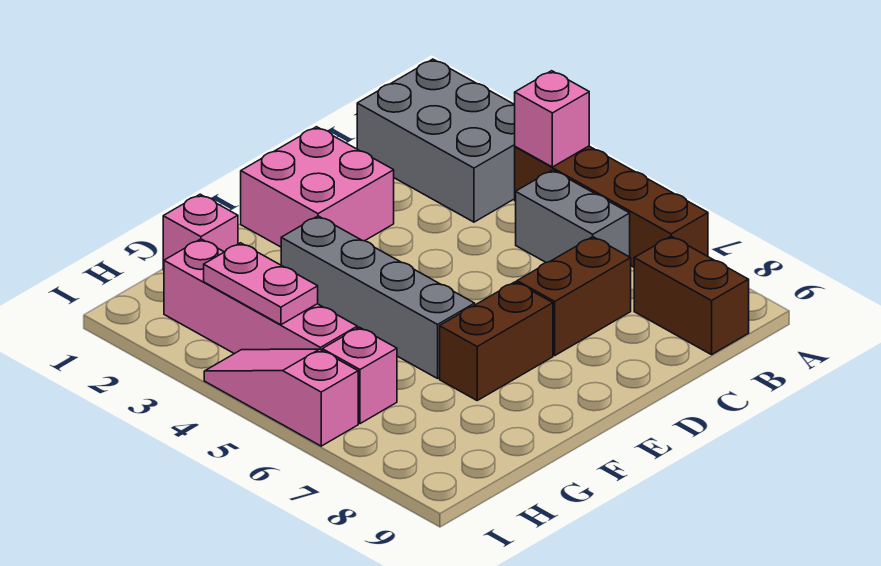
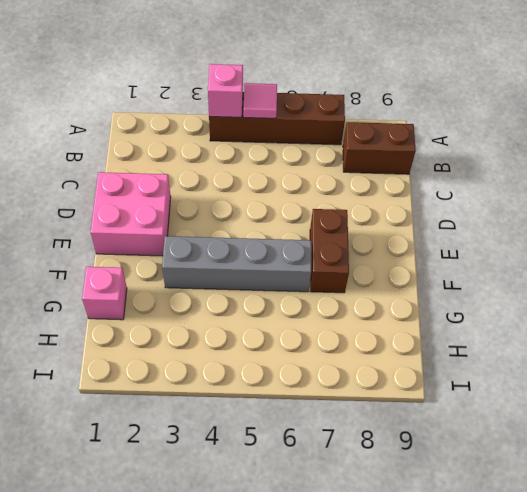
pink 1x1 tile [243,83,277,118] -> none
none -> grey 2x3 brick [357,59,515,222]
none -> grey 1x2 brick [516,170,630,263]
none -> brown 1x2 brick [517,237,631,355]

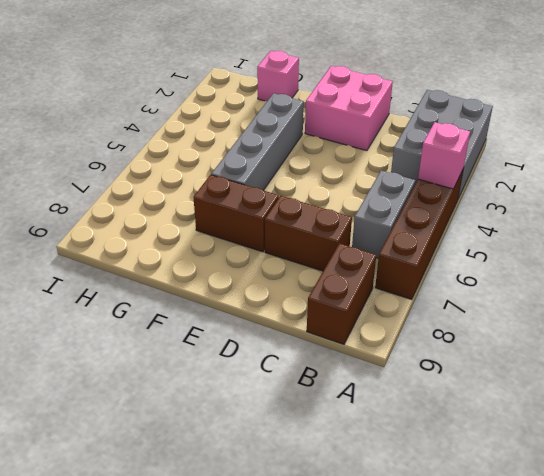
none -> pink 1x4 brick [164,239,357,354]
none -> pink 1x1 brick [322,327,397,424]
none -> pink 1x3 slope [204,349,358,446]

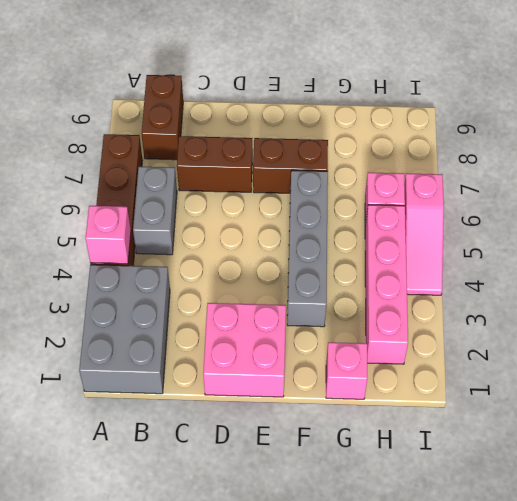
none -> pink 1x2 plate [204,243,318,325]

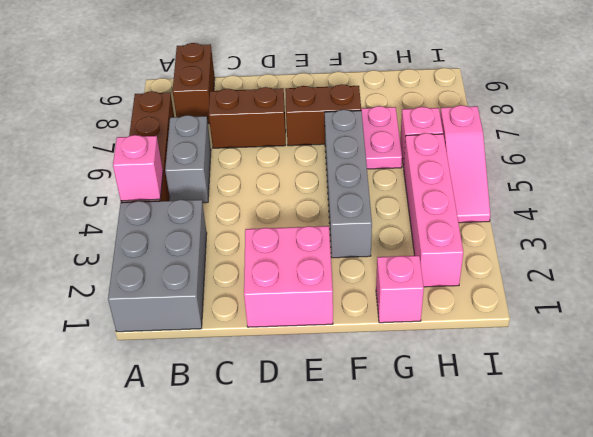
pink 1x2 plate [361,106,402,169] -> pink 1x2 plate moved to [204,243,318,325]

